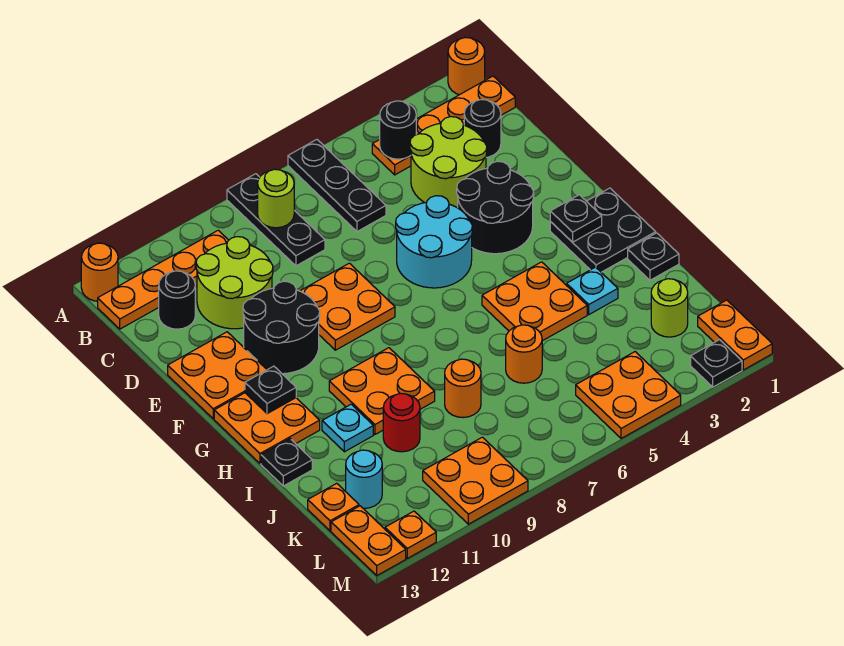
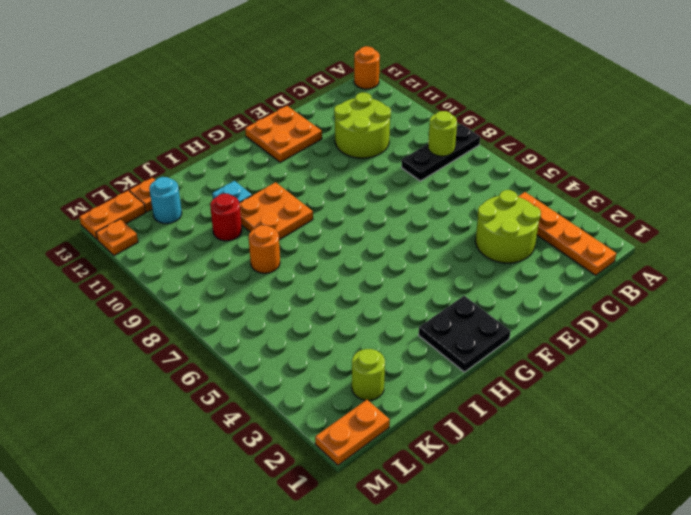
none -> orange 1x1 round brick [448,38,485,95]
none -> black 1x3 plate [288,140,386,231]
none -> orange 1x4 plate [98,230,229,329]
none -> black 1x1 round brick [464,99,501,157]

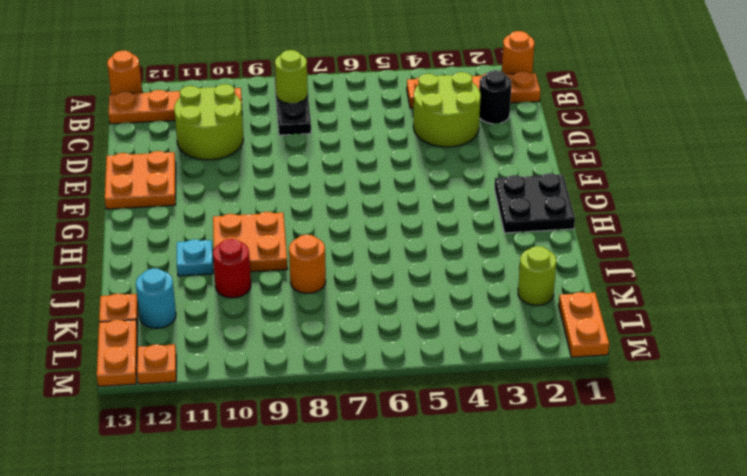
none -> black 1x3 plate [288,140,386,231]
none -> black 1x1 round brick [159,271,195,329]
none -> black 2x2 round brick [457,161,534,254]
none -> cyan 2x2 round brick [396,196,472,288]

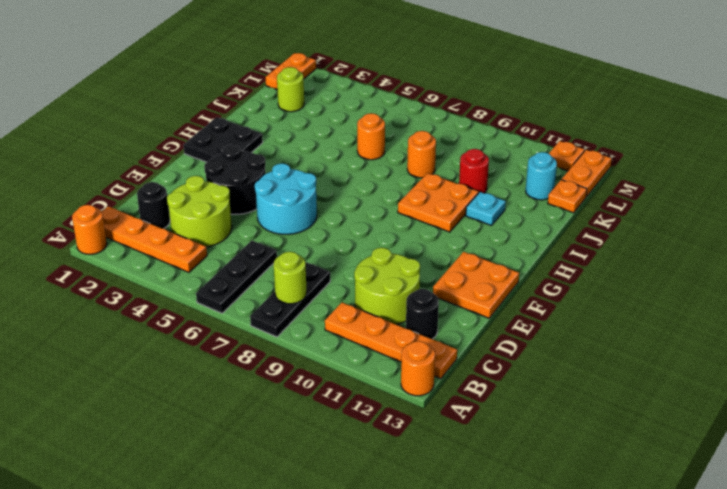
none -> orange 2x2 plate [301,263,395,350]
none -> black 2x2 round brick [243,281,320,374]
none -> orange 2x2 plate [214,393,320,463]
none -> orange 2x2 plate [482,262,587,341]

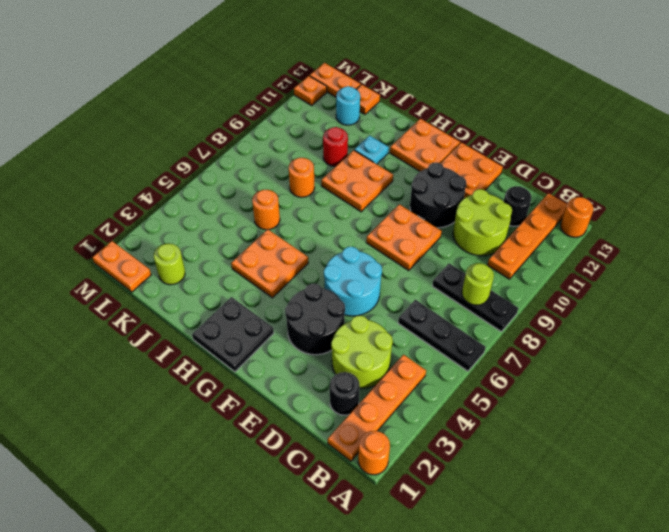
none -> black 1x1 plate [628,233,679,280]
none -> cyan 1x1 plate [567,267,618,314]
none -> black 1x1 plate [261,439,312,486]
none -> orange 2x2 plate [576,352,681,439]

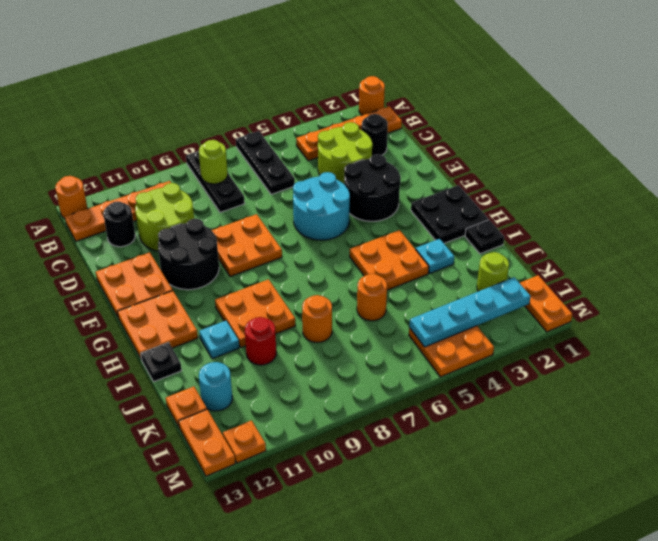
cyan 1x4 plate [409,277,531,347] -> none
none -> orange 2x2 plate [423,437,528,524]
none -> black 1x1 plate [691,340,742,387]
none -> black 1x1 round brick [380,101,416,159]
none -> black 1x1 plate [550,195,602,242]

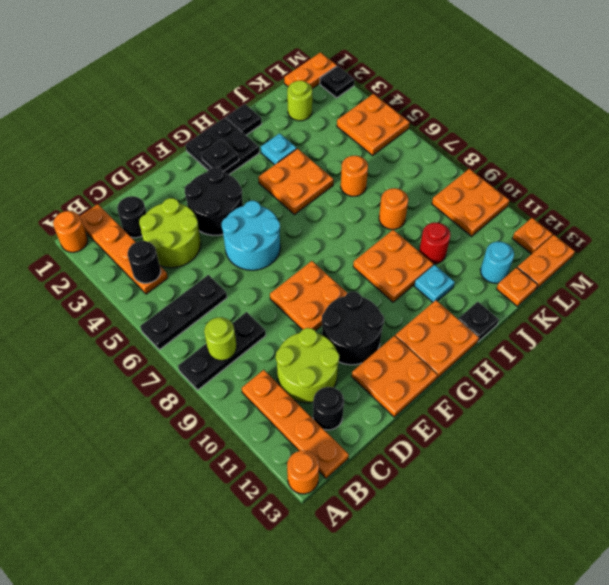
none -> black 1x1 plate [245,366,296,414]

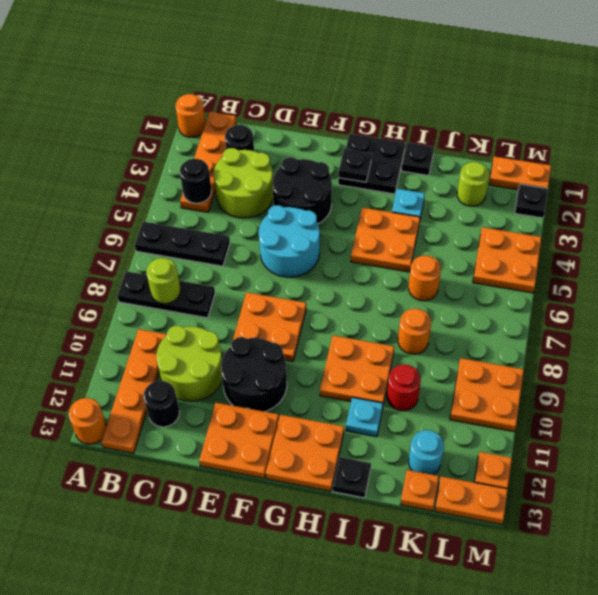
none -> black 1x1 plate [245,366,296,414]

